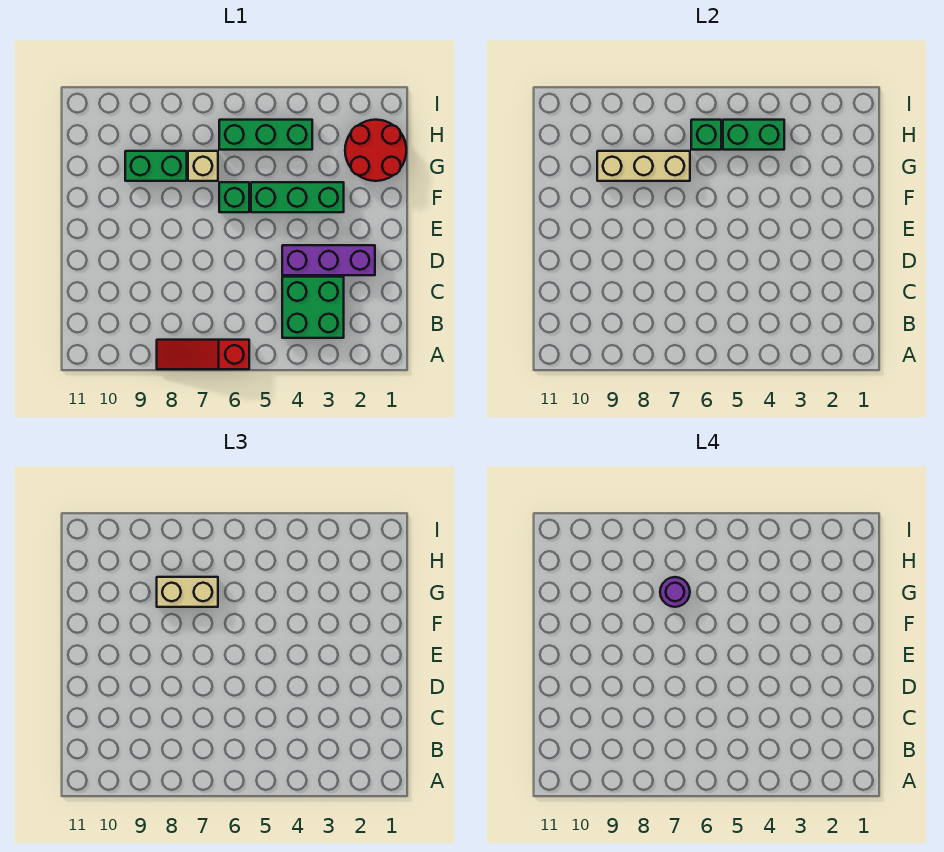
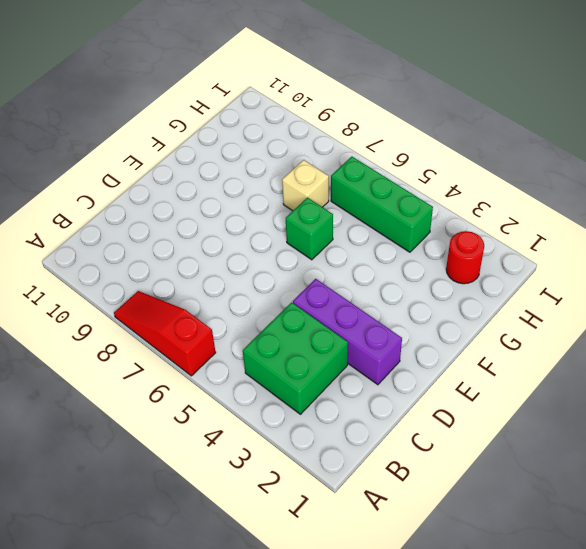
red 1x1 round brick [446,231,484,284] -> red 2x2 round brick [345,120,406,181]
none -> green 1x3 brick [251,182,344,212]
none -> green 1x2 brick [125,151,187,181]
none -> tan 1x3 brick [597,151,690,181]

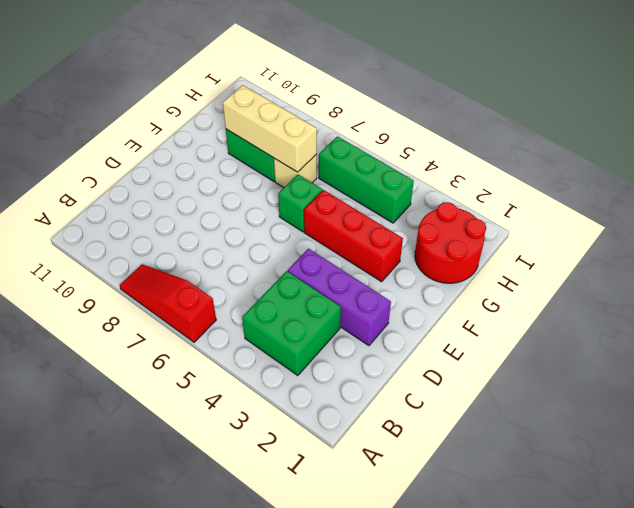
red 1x3 brick [304,190,403,282] -> green 1x3 brick [251,182,344,212]
none -> green 1x2 brick [723,120,784,150]
none -> green 1x1 brick [691,120,721,150]
none -> tan 1x2 brick [157,577,218,607]

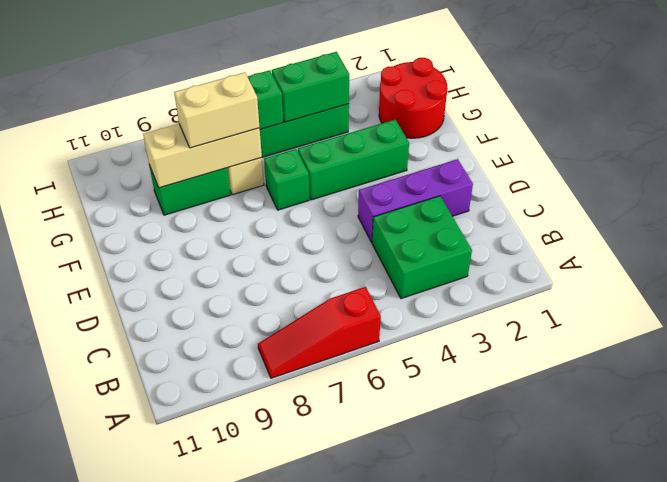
none -> purple 1x1 round brick [660,577,690,607]

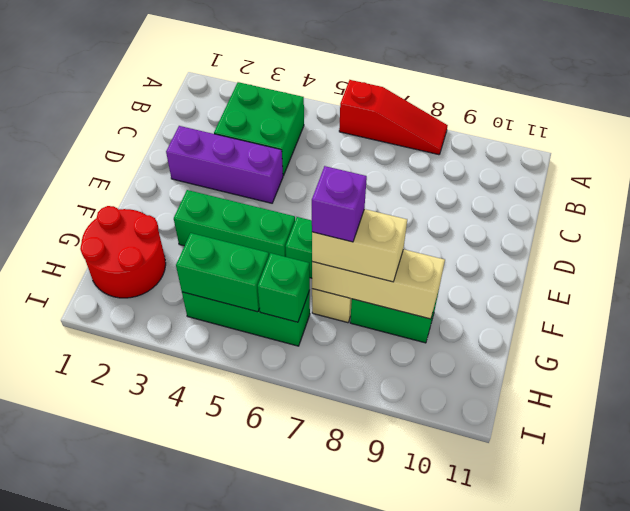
purple 1x1 brick [312,166,367,242] -> purple 1x1 round brick [660,577,690,607]

